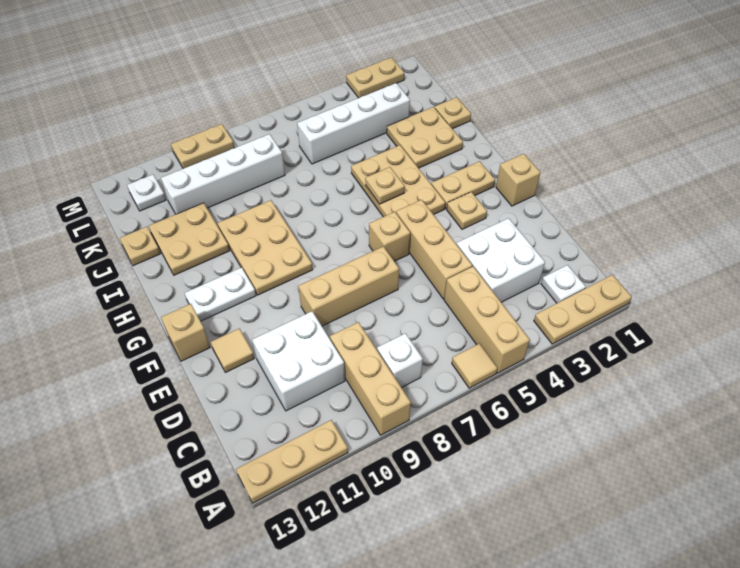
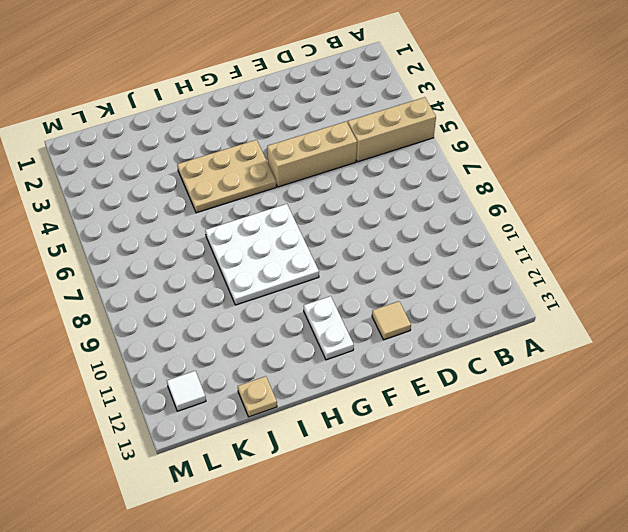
white 3x3 plate [205,204,319,305] -> tan 2x3 plate [218,200,313,295]
white 1x1 tile [167,371,206,411] -> white 1x1 plate [127,175,166,211]
none -> tan 1x3 plate [534,275,632,344]
none -> tan 1x1 tile [452,343,498,388]
none -> tan 1x3 brick [330,322,411,435]
none -> tan 1x3 plate [236,420,348,503]

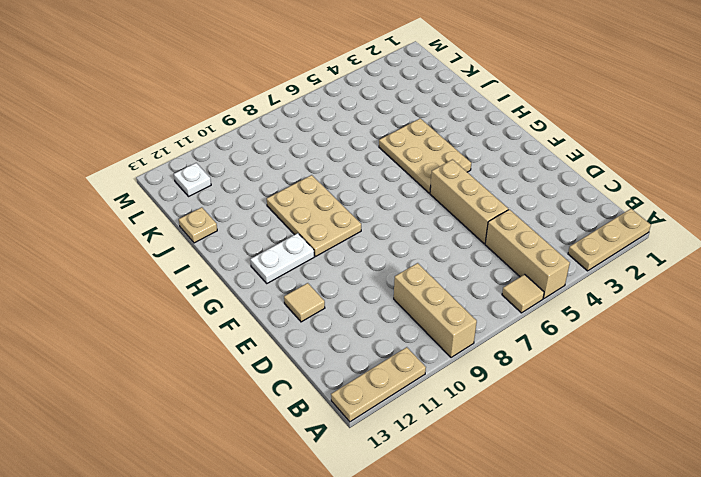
none -> white 1x1 plate [541,265,586,303]
none -> white 1x1 brick [377,333,423,388]
none -> white 2x2 brick [457,218,545,302]
none -> white 2x2 brick [252,311,345,411]

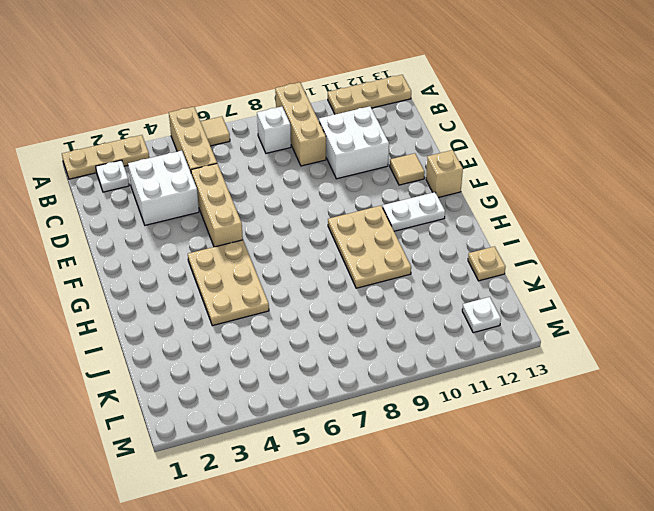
none -> tan 1x3 brick [298,246,399,326]
none -> tan 1x1 brick [496,154,540,206]
none -> tan 1x1 plate [447,192,487,229]
none -> tan 1x1 brick [369,212,410,261]

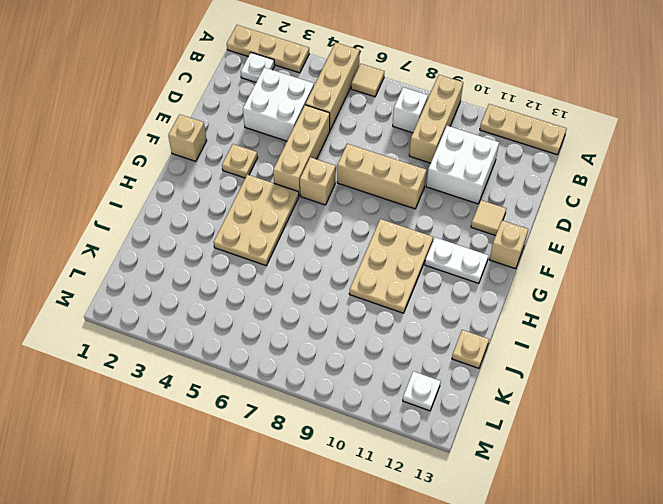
none -> tan 1x2 plate [431,161,495,209]
none -> tan 2x2 plate [387,107,463,168]
none -> tan 2x2 plate [149,203,230,275]
none -> tan 1x1 plate [435,97,471,129]

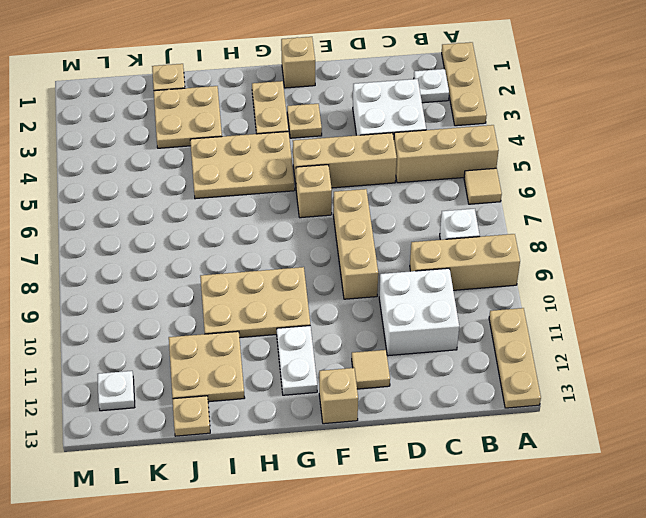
none -> white 1x4 brick [297,83,410,164]
none -> white 1x4 brick [161,134,285,214]
none -> tan 1x2 plate [346,57,404,98]
none -> tan 1x2 plate [171,124,234,169]

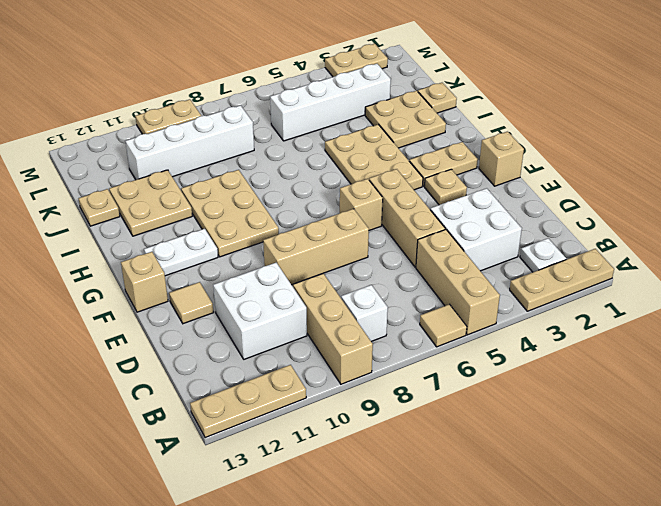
none -> white 1x1 plate [127,175,166,211]
none -> tan 1x1 plate [365,167,405,204]

